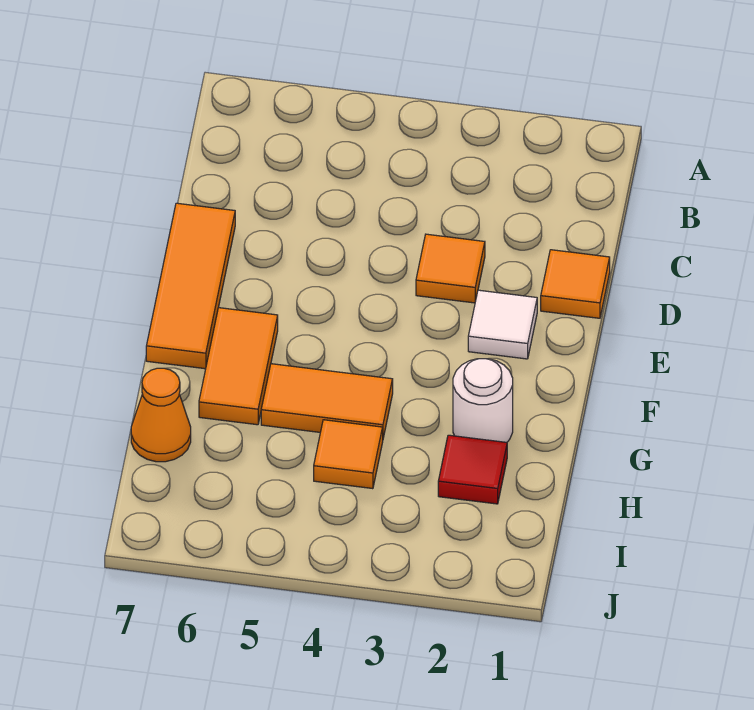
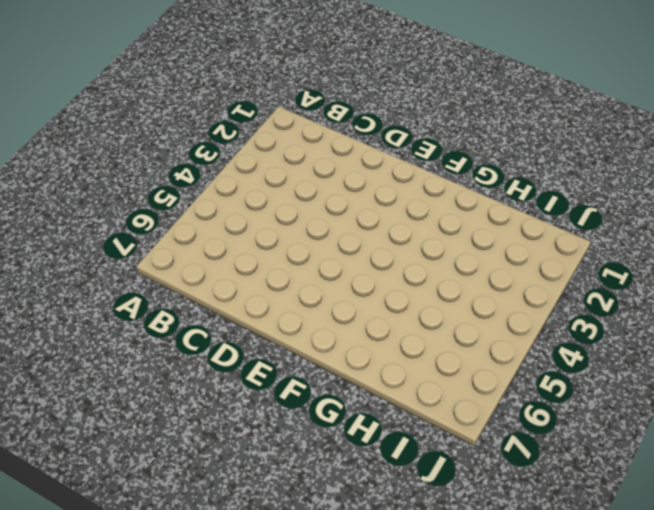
none -> orange 1x1 tile [541,250,610,318]
none -> orange 1x1 tile [416,234,485,303]

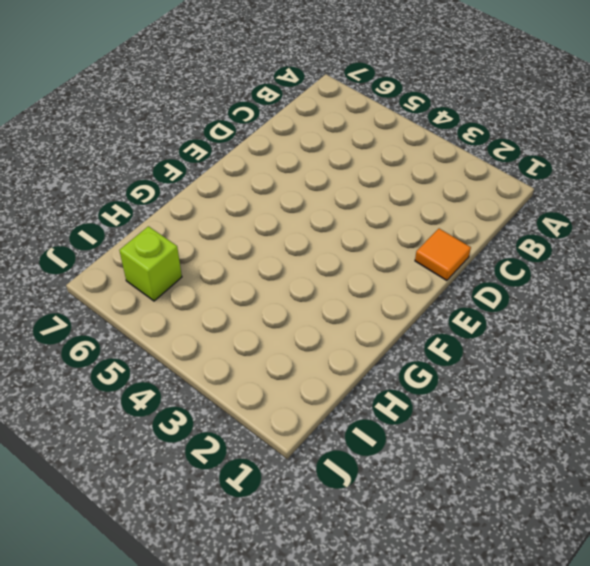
lime 1x1 brick [119,226,182,301] -> none
none -> orange 1x1 tile [416,234,485,303]
none -> orange 1x3 tile [146,203,235,369]

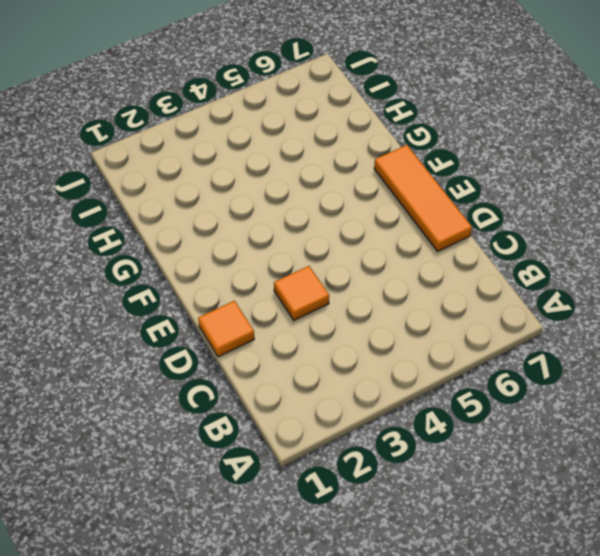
none -> white 1x1 tile [468,290,537,359]
none -> orange 1x2 tile [199,308,278,425]

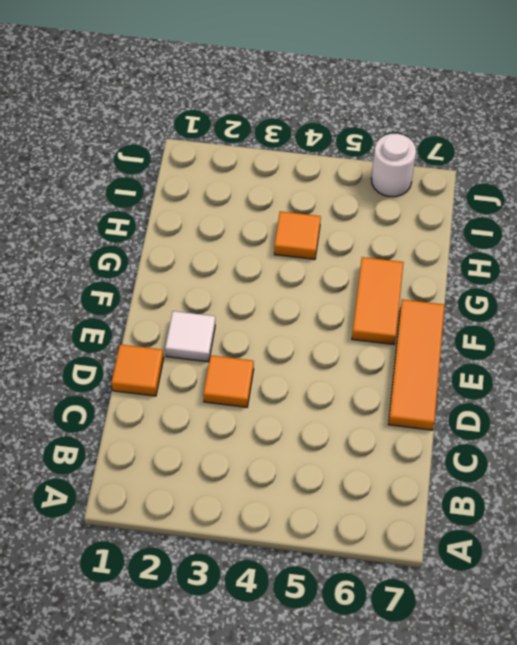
white 1x1 round brick [371,134,416,197] -> white 1x1 round brick moved to [453,359,513,442]
none -> orange 1x2 tile [261,364,393,438]
none -> red 1x1 tile [438,435,507,504]

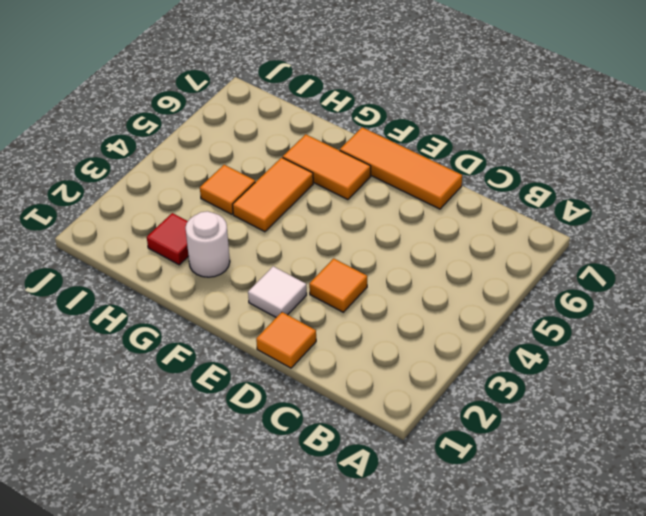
none -> orange 1x1 cone [131,368,191,462]

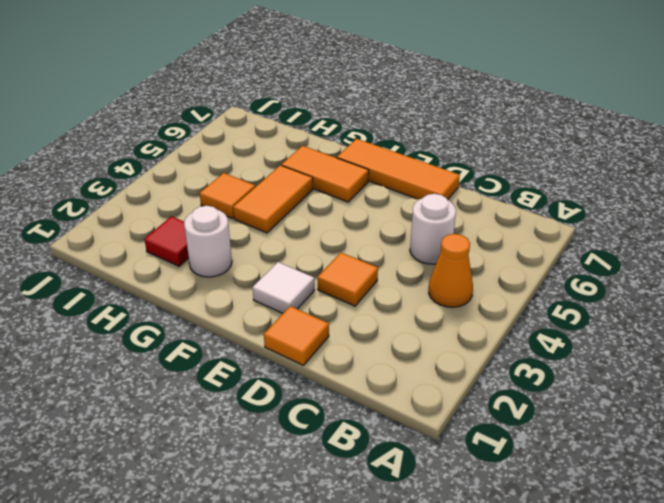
orange 1x1 cone [429,234,473,307] -> orange 1x1 cone moved to [131,368,191,462]
white 1x1 round brick [410,194,456,264] -> none

